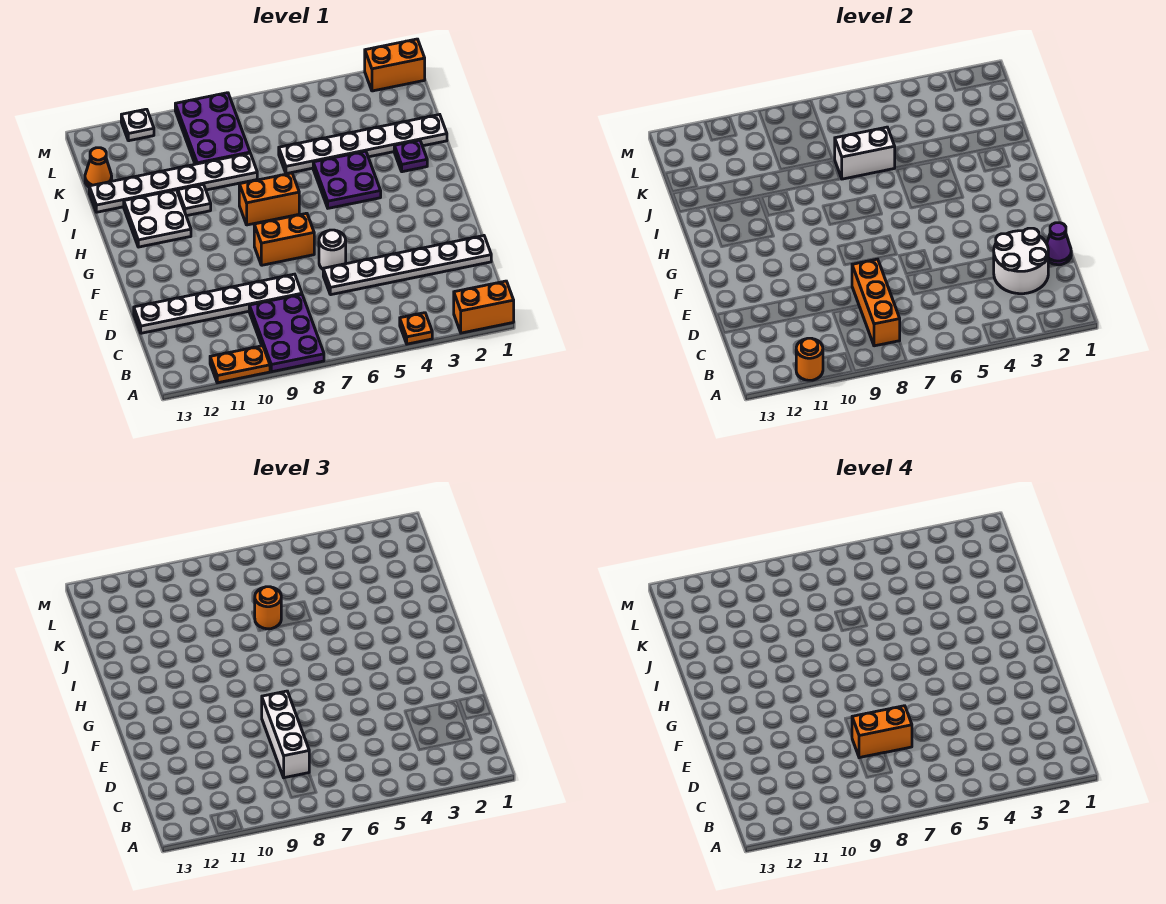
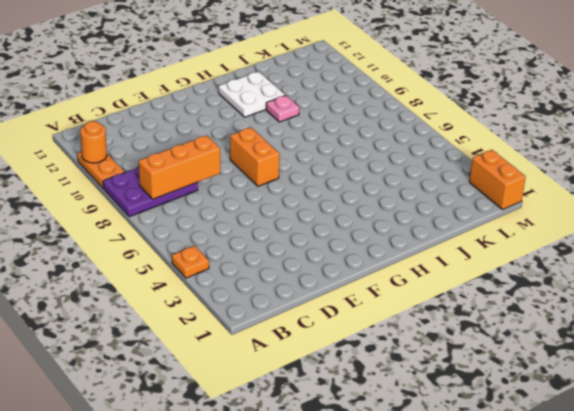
pink 1x1 plate [266,95,299,122] -> white 1x1 plate [178,184,211,216]
none -> orange 1x2 brick [454,281,514,333]
none -> white 1x6 plate [323,236,491,295]
none -> white 1x6 plate [134,274,302,333]

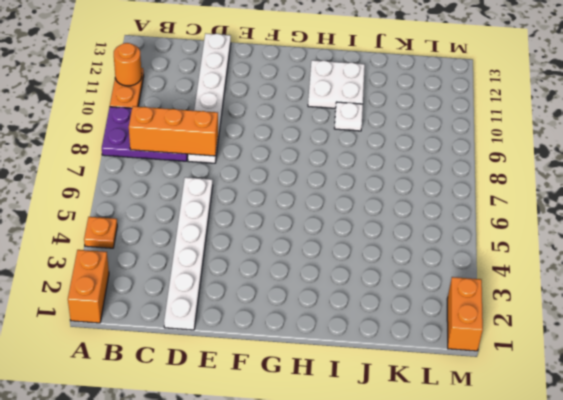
none -> white 1x1 round brick [319,230,346,269]
none -> orange 1x2 brick [254,213,314,265]
none -> purple 2x2 plate [313,151,381,208]

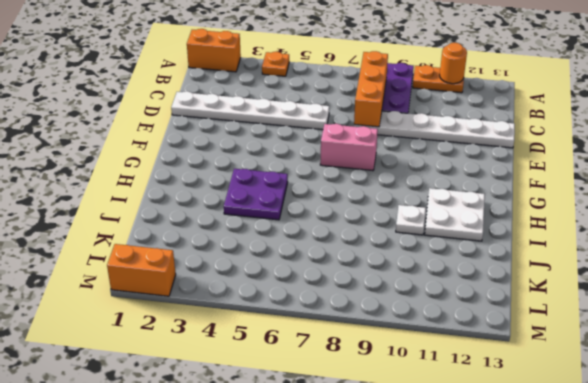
pink 1x2 brick [320,124,378,171] -> orange 1x2 brick [254,213,314,265]
none -> white 1x1 round brick [319,230,346,269]
none -> orange 1x2 brick [239,173,299,225]
none -> purple 1x1 plate [394,140,427,172]

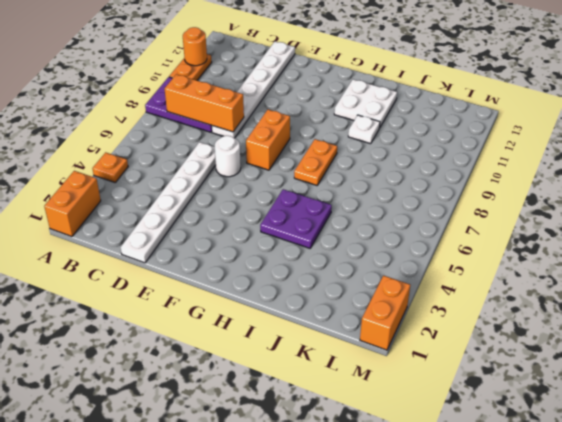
orange 1x2 plate [294,139,337,185] -> orange 1x2 brick [239,173,299,225]
none -> purple 1x1 plate [394,140,427,172]
none -> white 1x6 plate [279,115,447,174]
none -> white 1x6 plate [89,153,257,212]

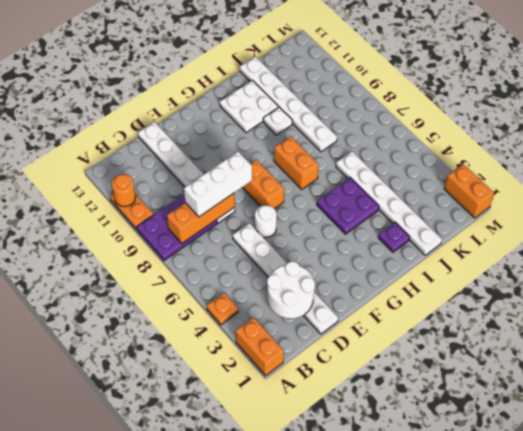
none -> purple 2x3 plate [175,93,250,164]
none -> orange 1x1 cone [85,148,112,187]
none -> white 1x1 plate [121,109,154,141]

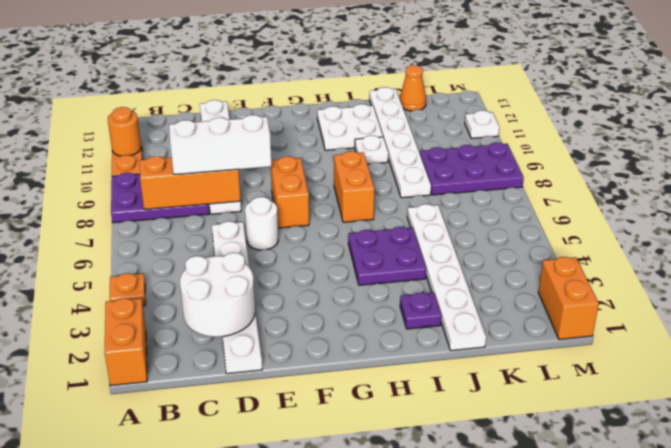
none -> purple 1x1 cone [1047,223,1071,265]
none -> white 1x2 brick [835,127,895,179]
none -> orange 1x1 round brick [255,587,281,629]

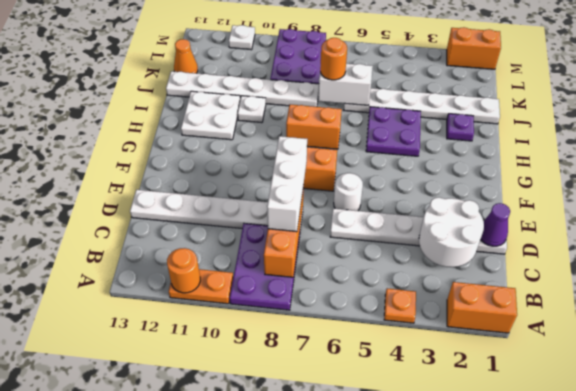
none -> orange 1x2 brick [852,706,912,758]

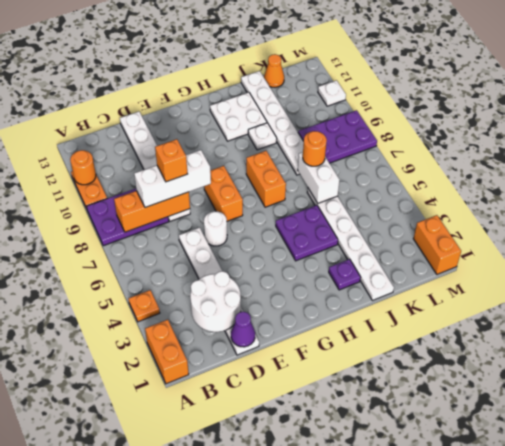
orange 1x1 brick [155,139,187,182] -> orange 1x2 brick [852,706,912,758]

